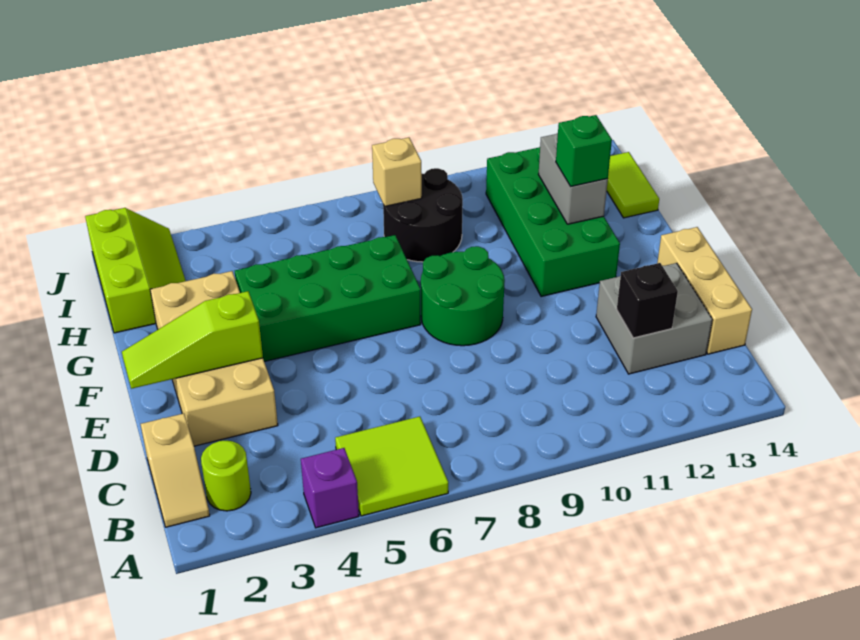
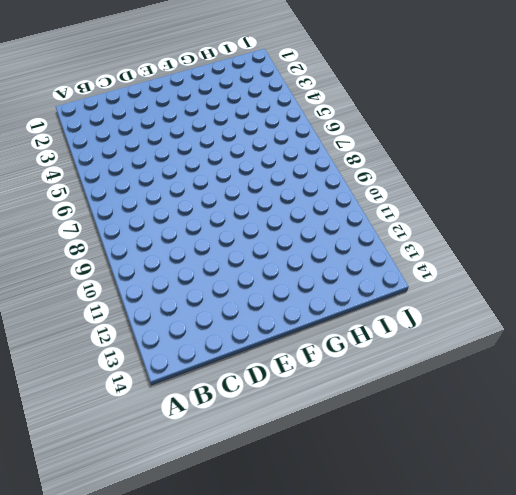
none -> purple 1x1 brick [301,448,359,528]
none -> lime 2x2 tile [335,417,448,516]
none -> tan 1x2 slope [141,414,210,527]

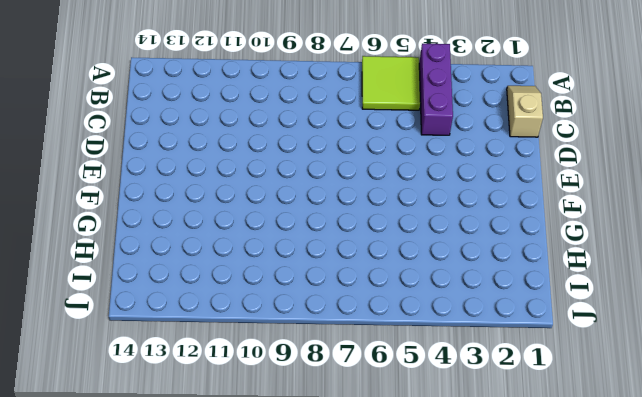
purple 1x3 brick [419,44,453,135] -> purple 1x1 brick [301,448,359,528]
none -> lime 1x1 round brick [201,441,251,511]
none -> grey 2x2 brick [596,263,712,374]
none -> tan 1x3 brick [657,227,752,354]

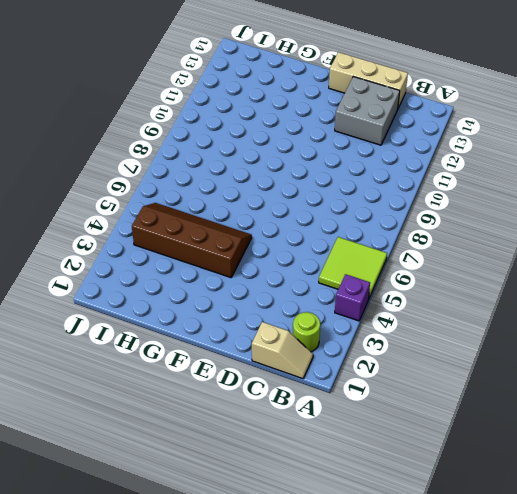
brown 2x4 slope [132,203,252,278] -> green 2x4 brick [235,235,421,362]
none -> tan 2x4 brick [150,271,278,446]
none -> green 2x2 round brick [421,246,505,346]
none -> green 2x4 brick [486,147,620,297]

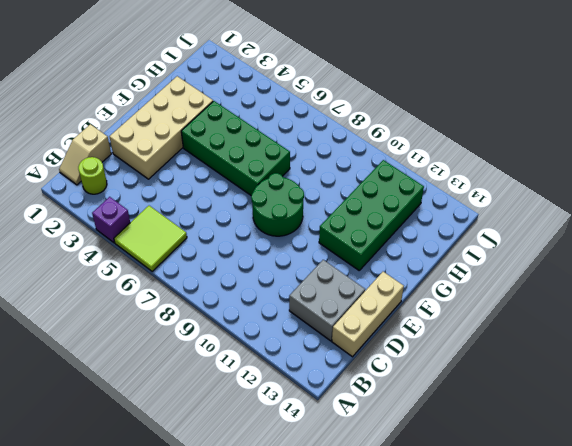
none -> lime 2x3 slope [85,208,186,333]
none -> black 2x2 round brick [383,168,463,262]
none -> lime 1x2 tile [607,152,659,218]

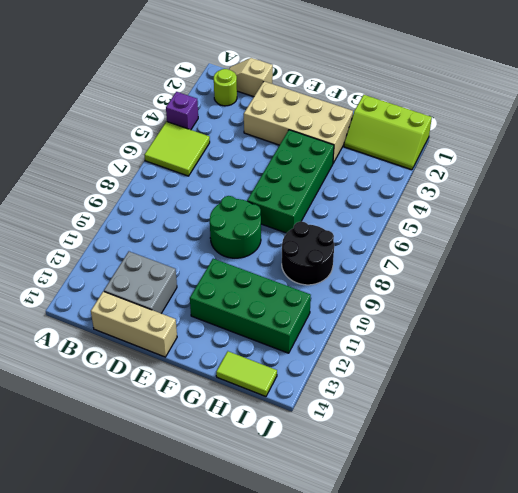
none -> black 1x1 brick [617,263,678,338]
none -> lime 1x3 slope [122,291,263,389]
none -> grey 1x2 brick [538,133,608,224]

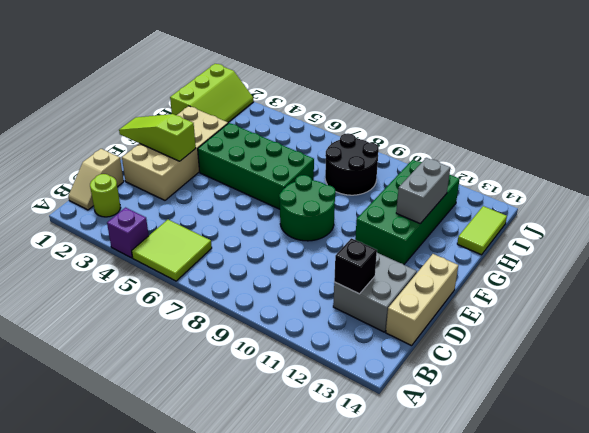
none -> tan 1x1 brick [372,138,422,206]
none -> green 1x1 brick [556,115,612,186]

